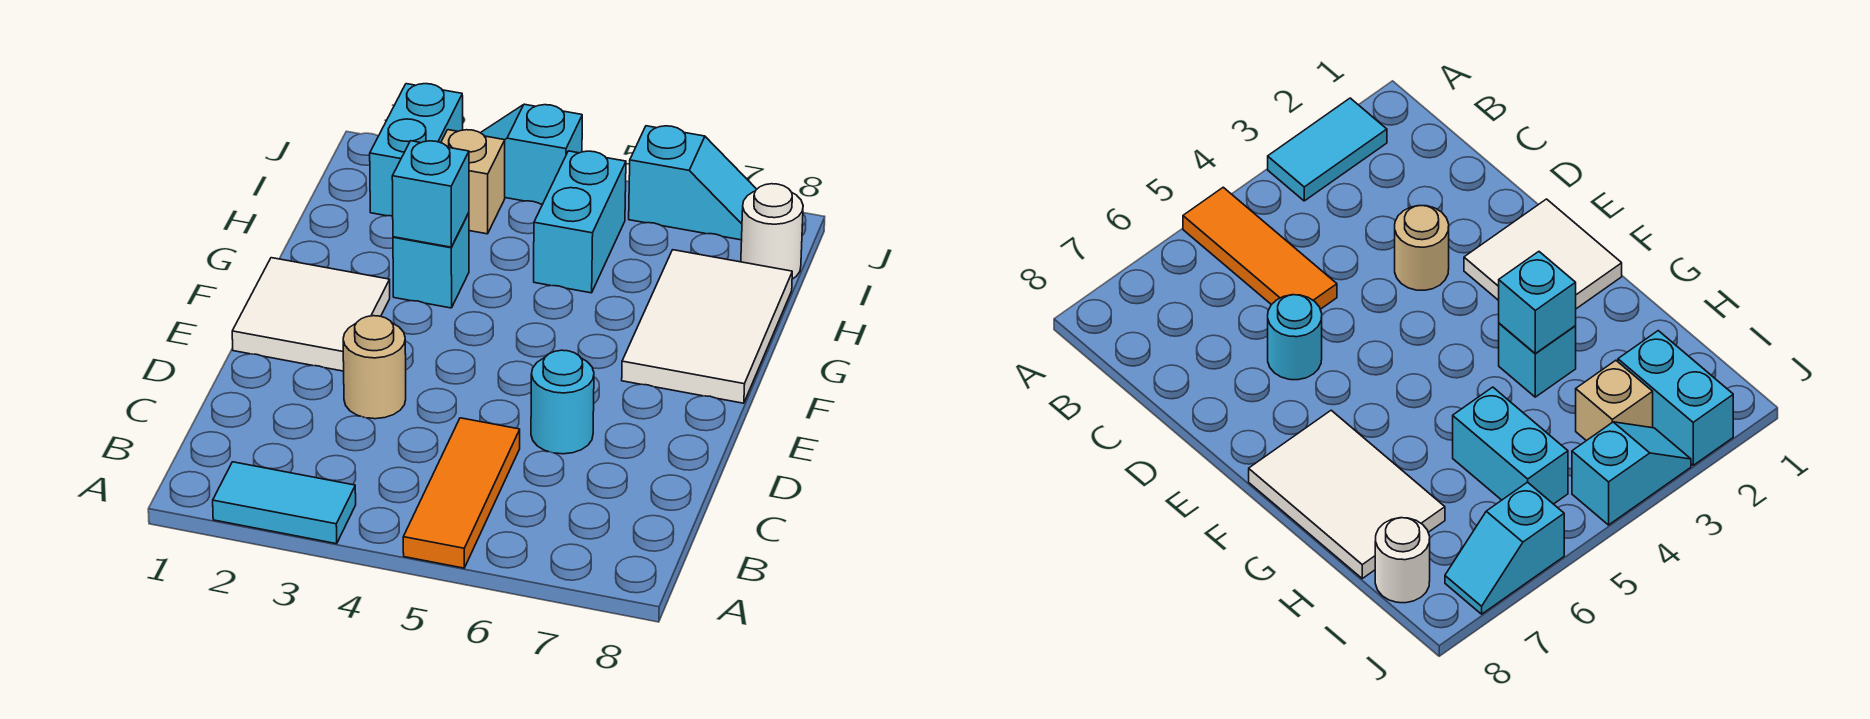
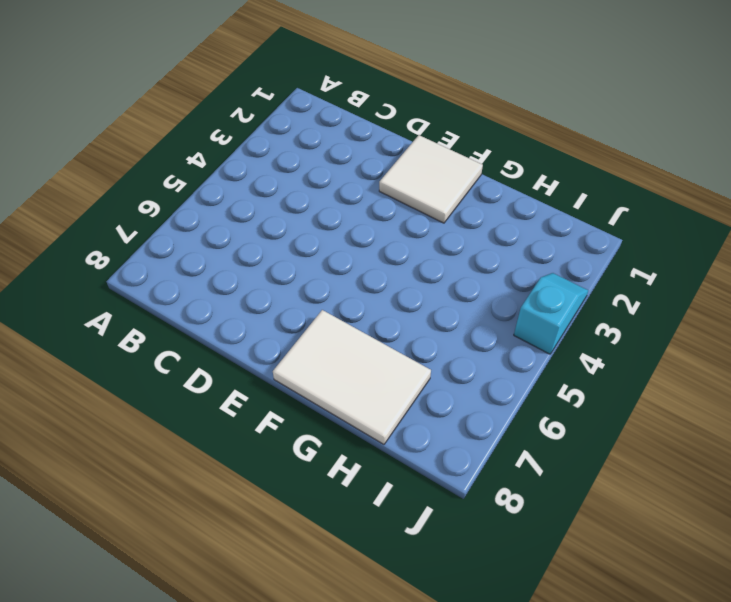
none -> cyan 1x2 tile [213,462,356,544]
none -> orange 1x3 tile [403,418,520,568]
none -> tan 1x1 round brick [343,316,406,419]

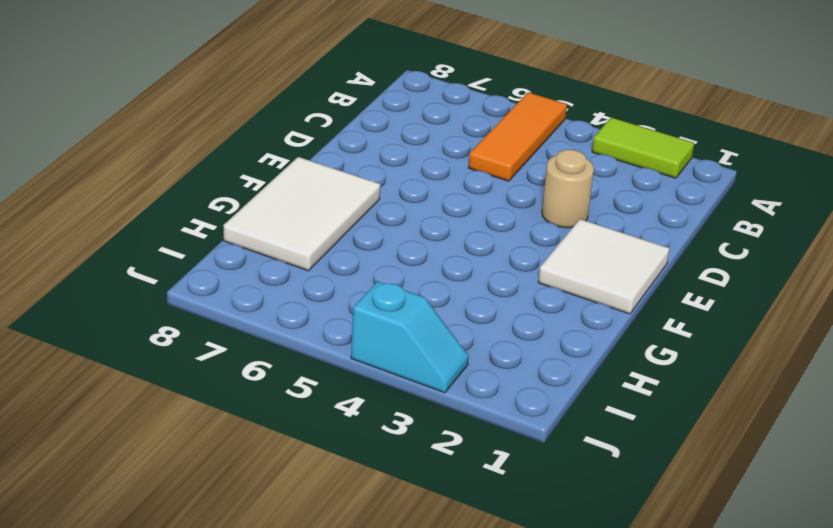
lime 1x2 tile [592,118,694,178] -> cyan 1x2 tile [213,462,356,544]
none -> cyan 1x1 round brick [531,350,594,454]
none -> cyan 1x1 brick [393,213,469,308]
none -> cyan 1x2 brick [534,151,626,293]

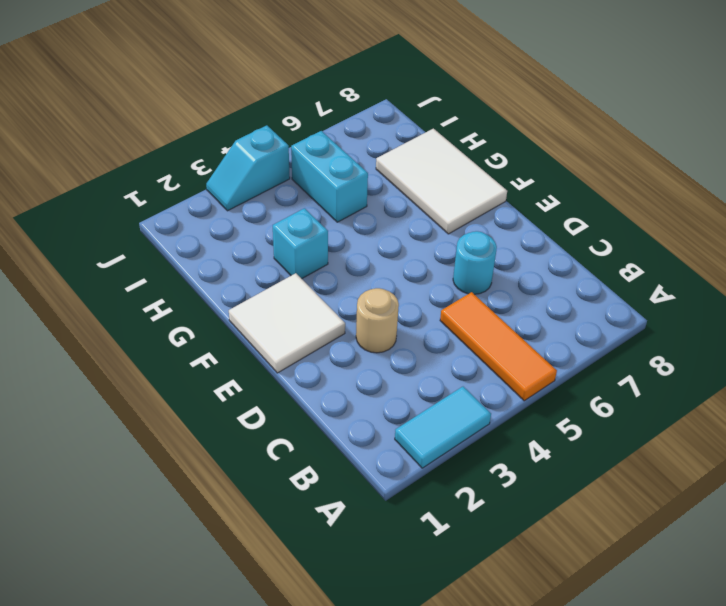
none -> cyan 1x2 brick [370,84,463,216]
none -> tan 1x1 brick [441,130,505,234]
none -> white 1x1 round brick [741,184,803,279]

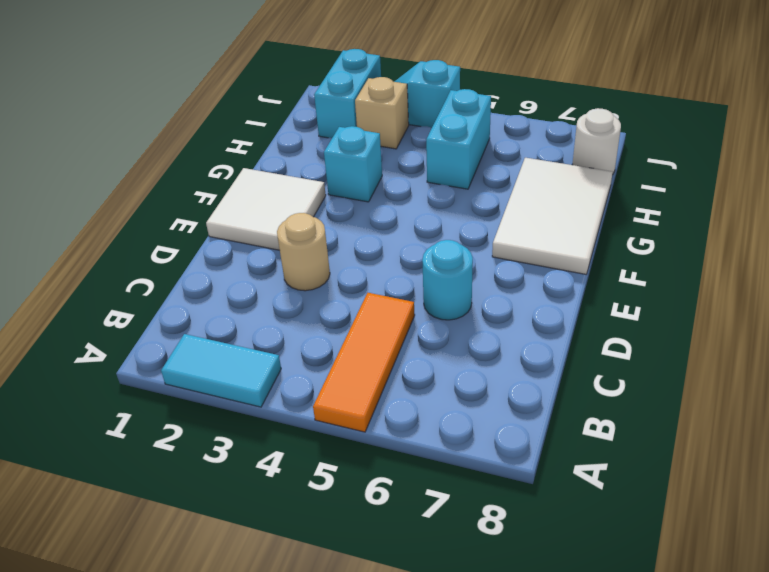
none -> cyan 1x2 slope [629,126,757,240]
none -> cyan 1x1 brick [392,141,469,247]

